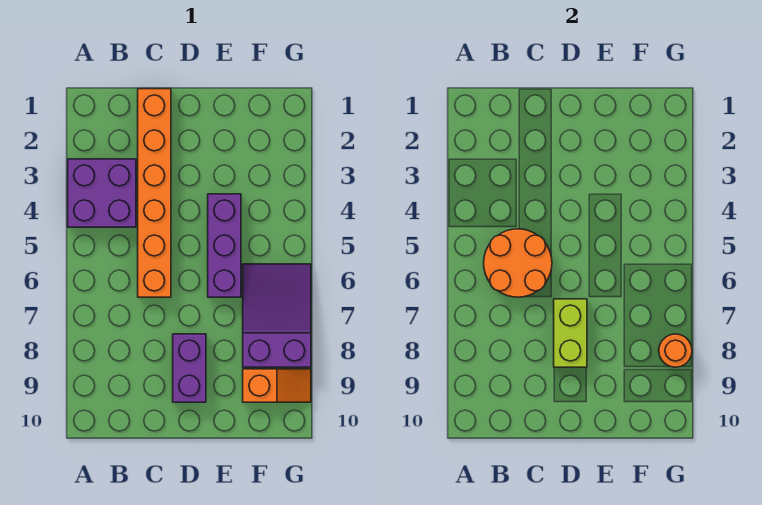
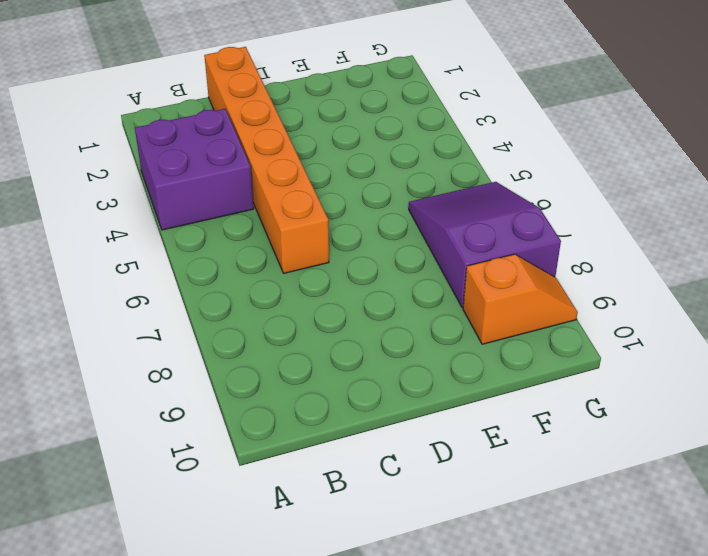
none -> purple 1x2 brick [173,334,206,402]
none -> purple 1x3 brick [208,194,241,297]

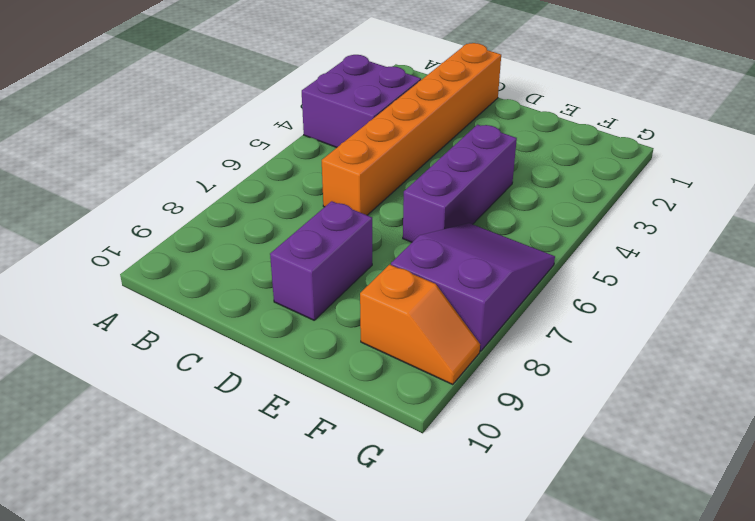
none -> orange 2x2 round brick [484,229,552,297]
none -> lime 1x2 brick [554,299,587,367]

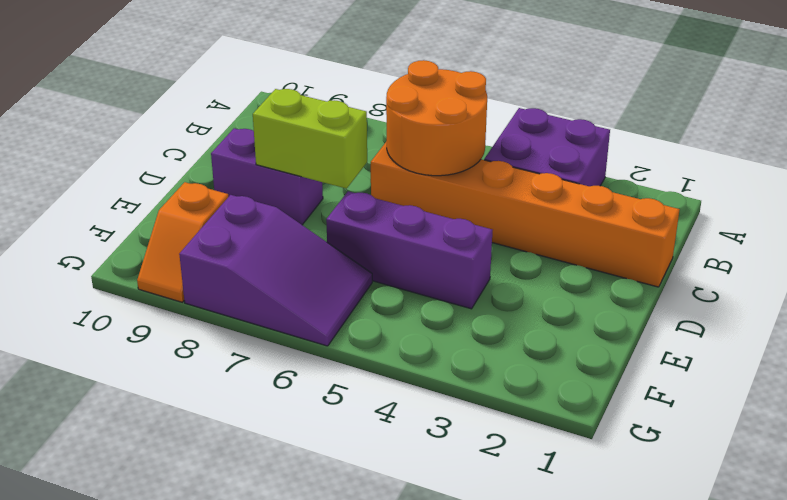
none -> orange 1x1 round brick [659,334,692,367]

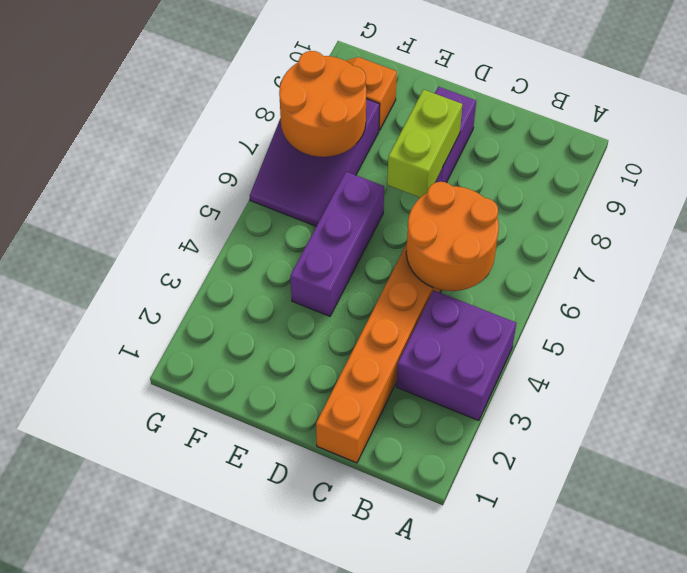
orange 2x2 round brick [279,51,366,157] -> orange 1x1 round brick [659,334,692,367]

